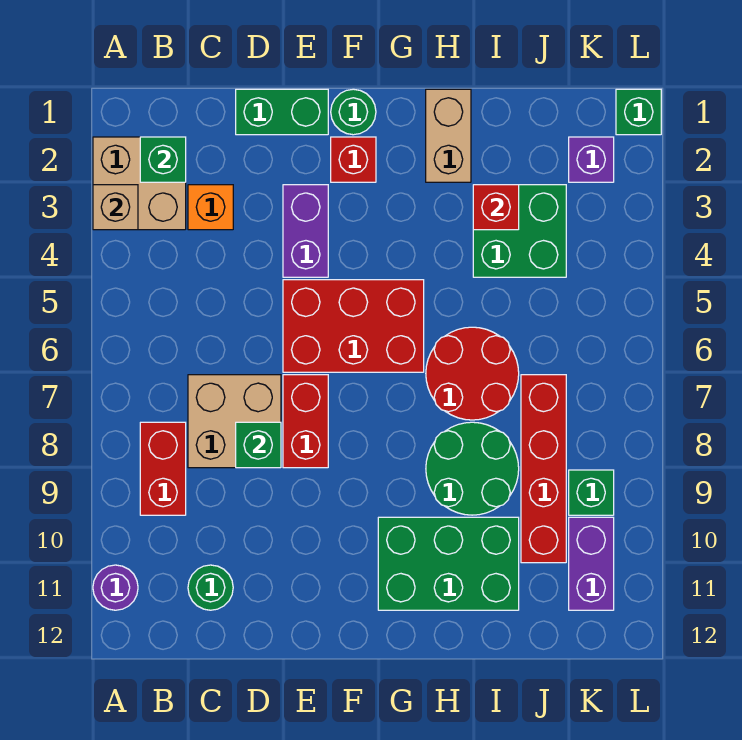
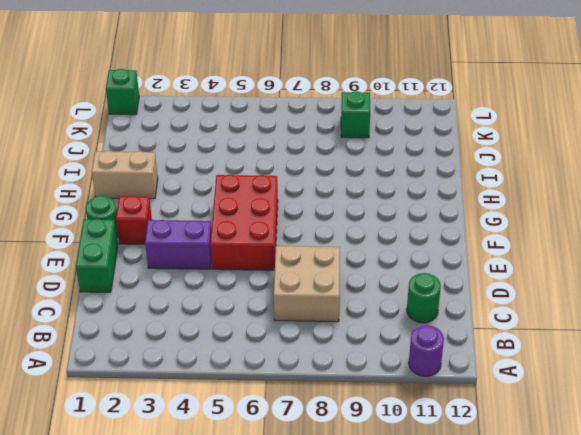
none -> tan 2x2 brick [93,137,186,230]
none -> red 1x2 brick [140,422,186,515]
none -> orange 1x1 brick [188,185,233,230]

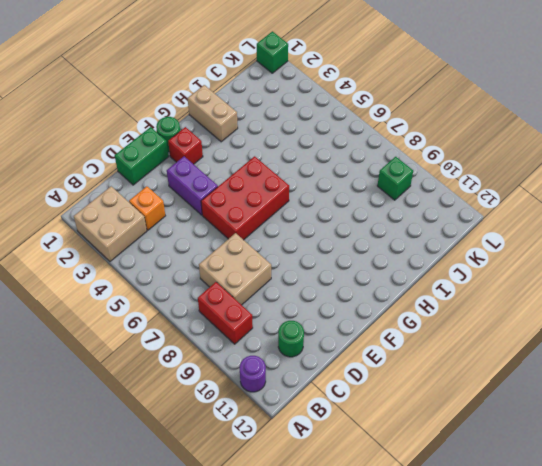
none -> red 1x2 brick [283,375,328,468]
none -> green 2x3 brick [378,517,519,610]
none -> red 2x2 round brick [426,327,519,420]

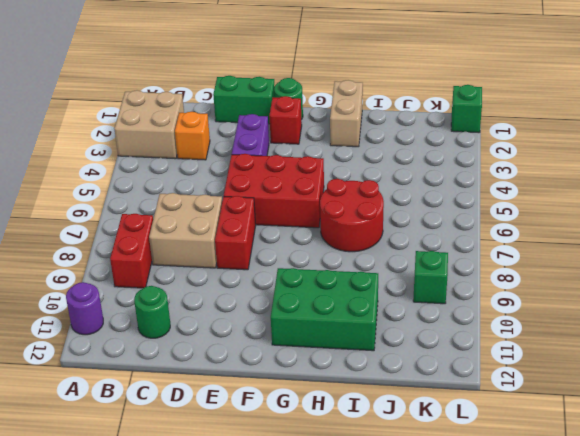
none -> green 2x2 round brick [426,422,519,515]
none -> green 2x2 brick [473,185,566,277]
none -> red 1x4 brick [521,375,566,563]

